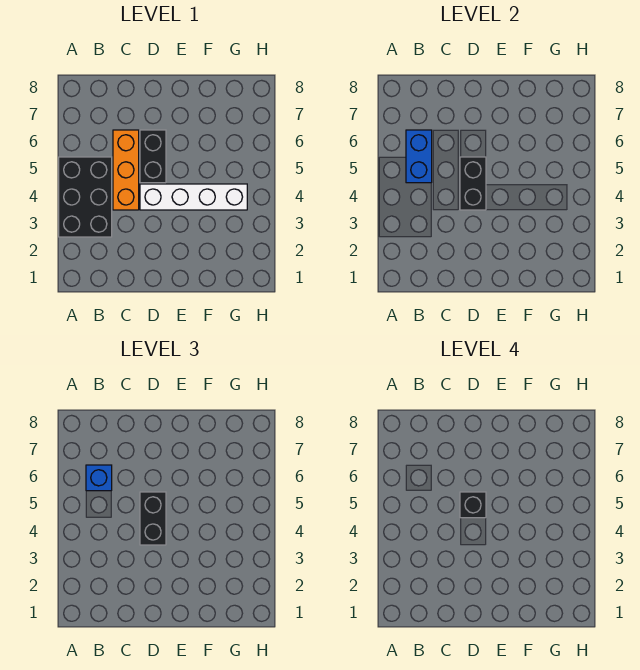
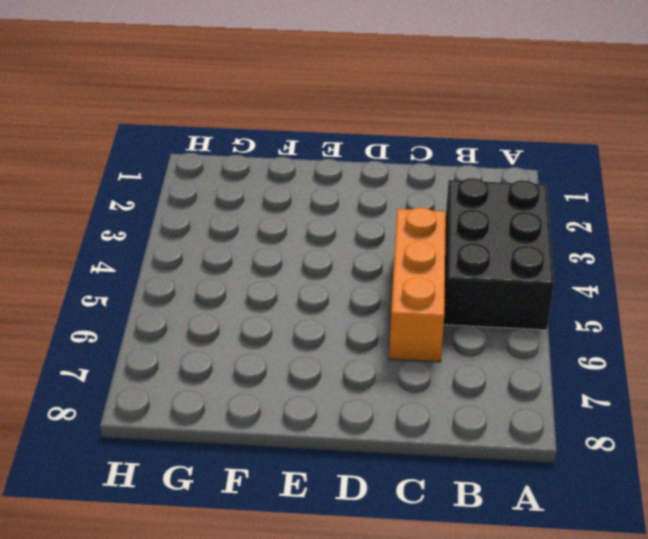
none -> white 1x4 brick [140,184,247,210]
none -> black 1x2 brick [140,130,166,183]

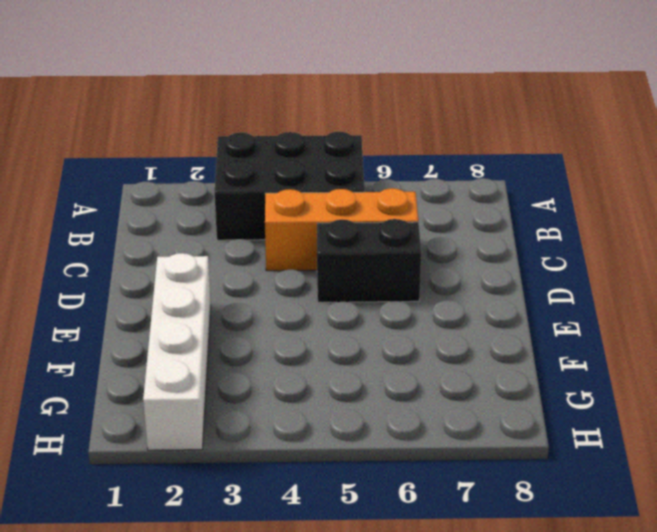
white 1x4 brick [143,253,211,450] -> white 1x4 brick moved to [140,184,247,210]
none -> blue 1x2 brick [406,130,432,183]
none -> black 1x2 brick [460,157,486,210]

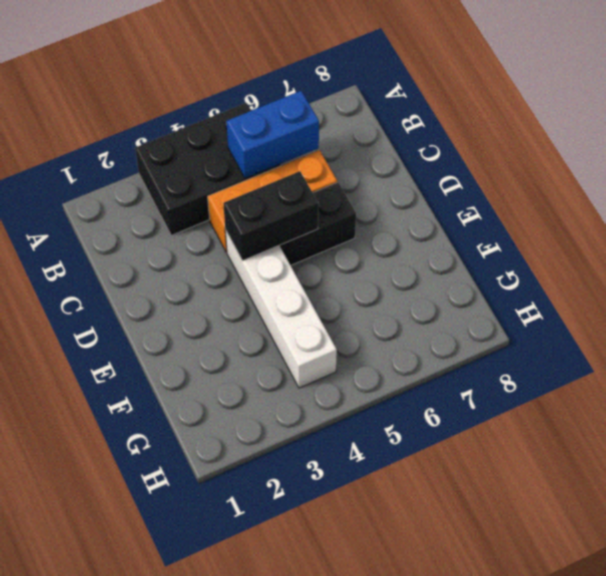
none -> blue 1x1 brick [86,465,112,491]
none -> black 1x2 brick [140,492,166,545]

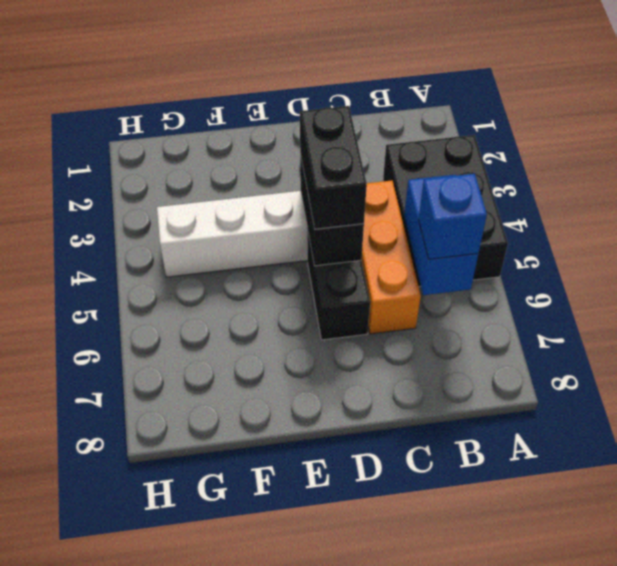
none -> black 1x1 brick [460,492,486,518]

